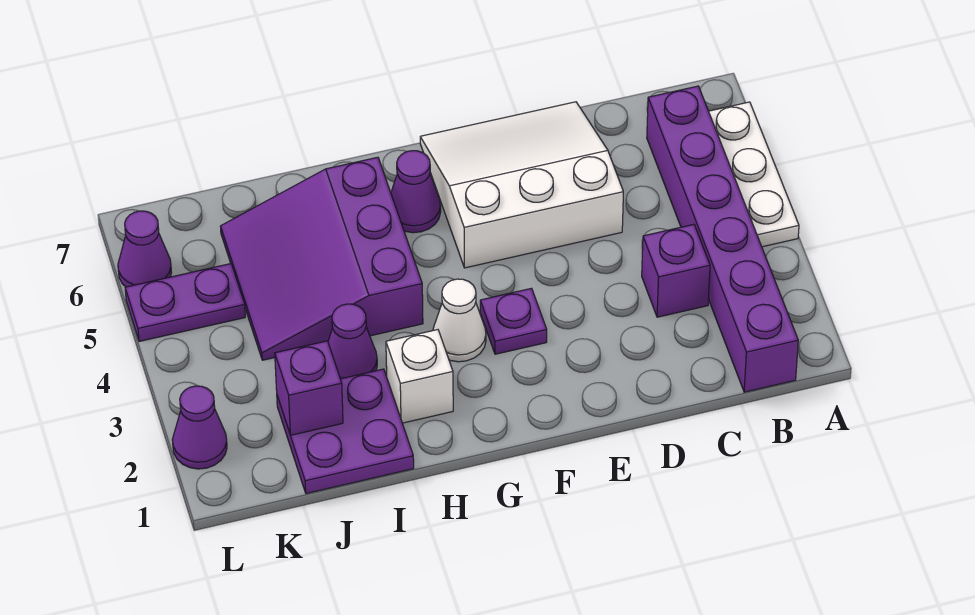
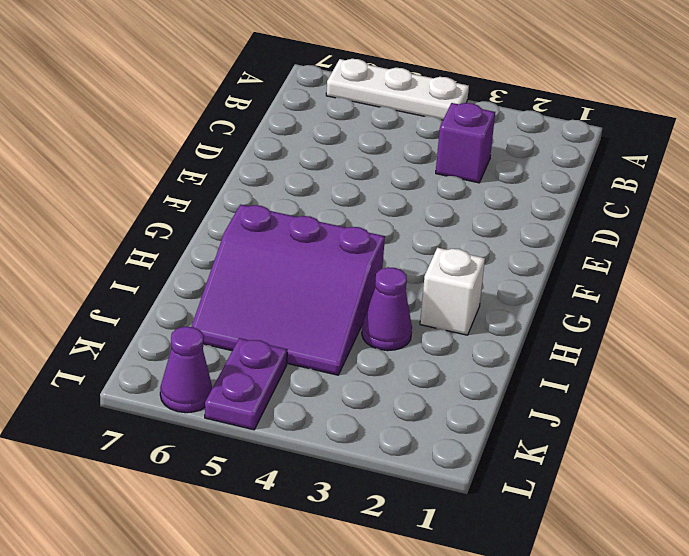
none -> purple 1x6 brick [647,86,798,392]
none -> white 3x3 slope [420,102,623,268]
none -> purple 1x1 plate [480,288,547,354]

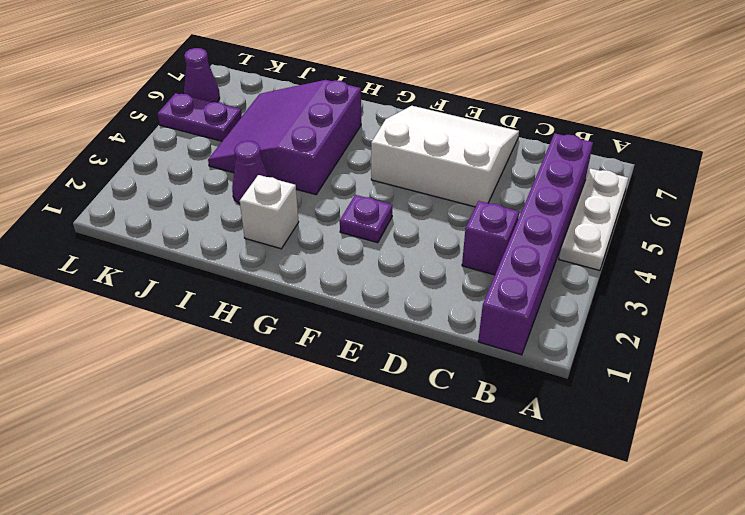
none -> white 1x1 cone [433,279,486,362]
none -> purple 1x1 cone [391,151,441,233]
none -> purple 2x2 plate [277,369,414,493]

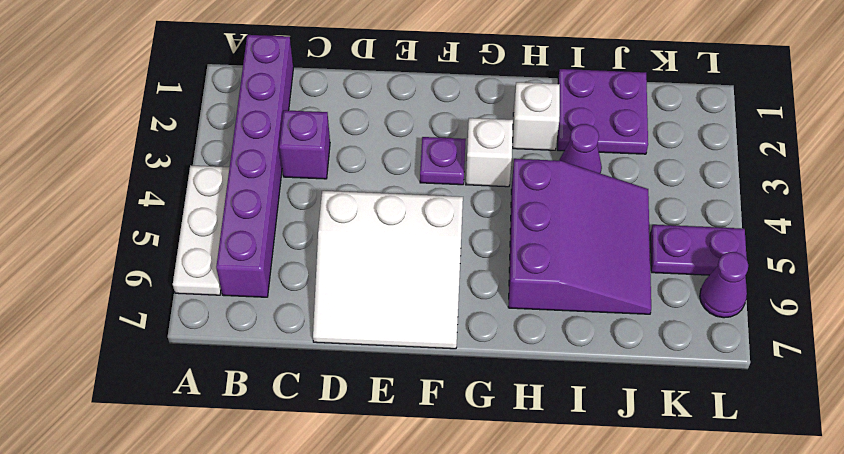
white 1x1 brick [466,118,513,187] -> white 1x1 cone [433,279,486,362]
none -> purple 1x1 cone [391,151,441,233]
none -> purple 1x1 cone [172,386,227,469]
none -> purple 1x1 brick [275,341,343,435]

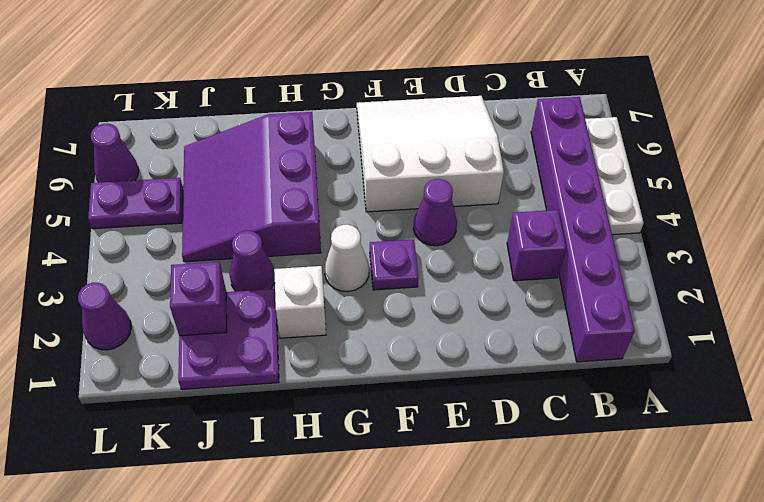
purple 1x1 cone [413,179,457,246] -> purple 1x1 cone moved to [391,151,441,233]

